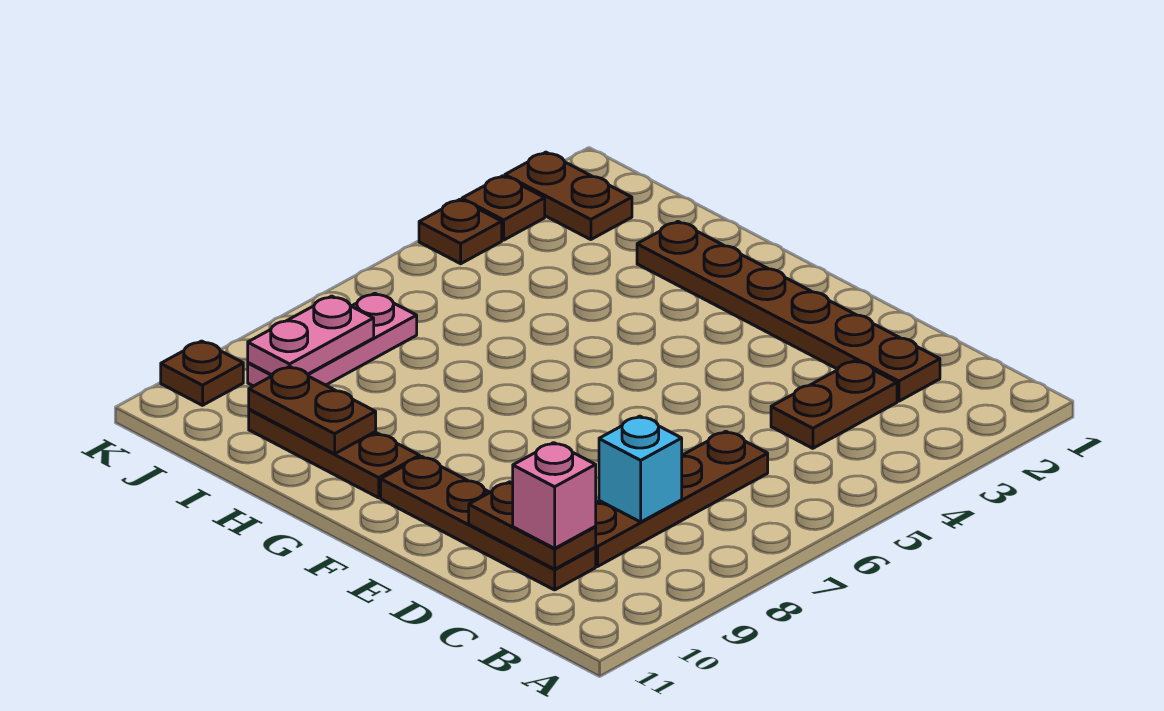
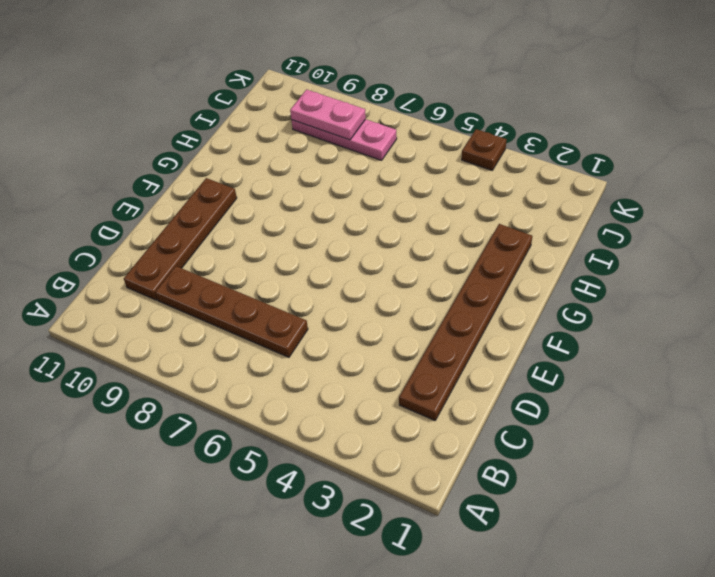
none -> brown 1x2 plate [771,361,897,448]
none -> brown 1x3 plate [249,409,420,498]
none -> brown 1x2 plate [505,152,632,240]

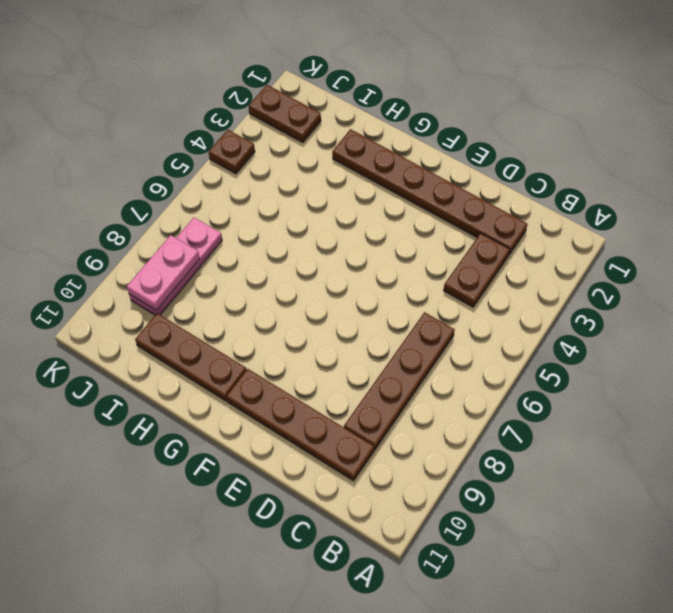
none -> brown 1x1 plate [462,176,545,240]
none -> brown 1x1 plate [161,341,243,405]
none -> cyan 1x1 brick [599,416,682,522]

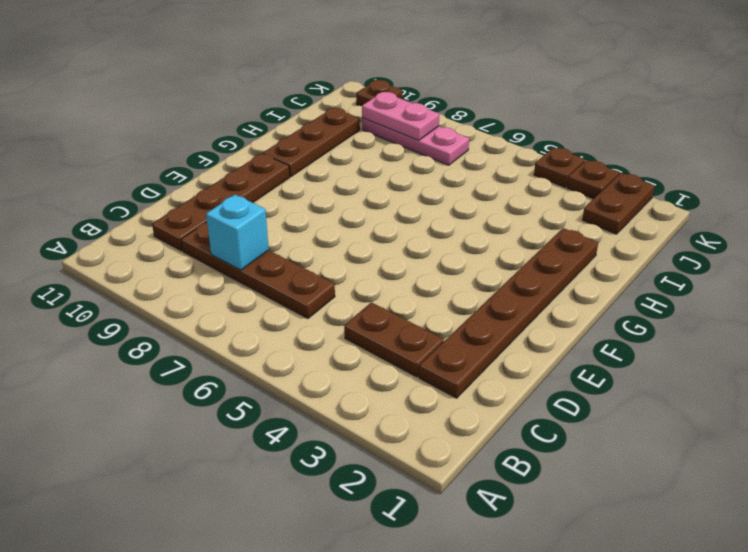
none -> brown 1x2 plate [469,482,596,569]
none -> brown 1x2 plate [249,366,376,454]
none -> pink 1x1 brick [513,443,596,548]

